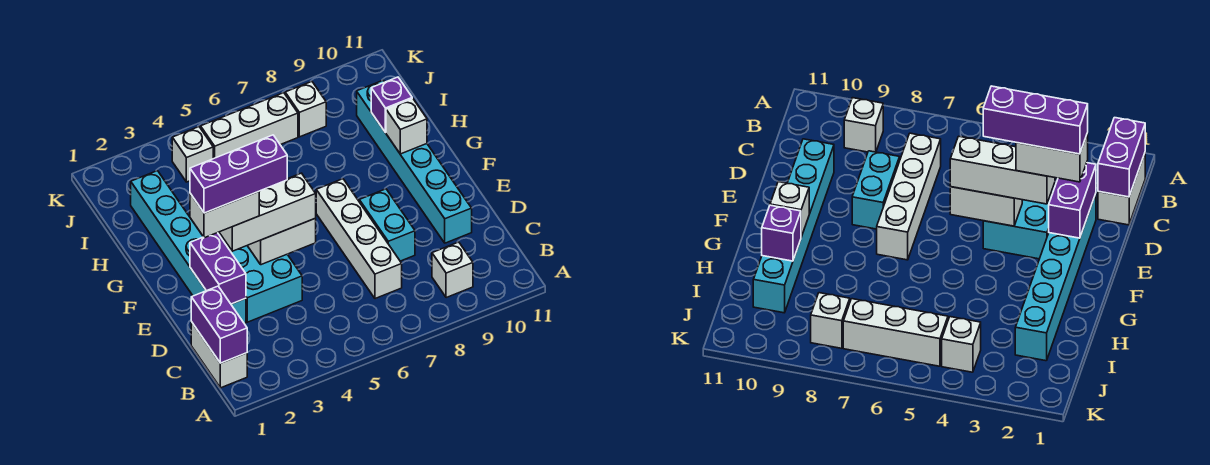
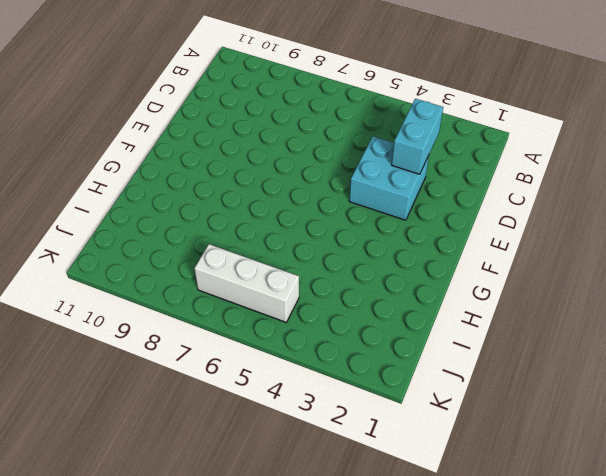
cyan 1x2 brick [392,99,443,174] -> cyan 1x2 brick moved to [359,189,415,261]
none -> white 1x2 brick [191,322,247,388]
none -> white 1x1 brick [432,242,473,298]
none -> white 1x4 brick [316,179,402,299]

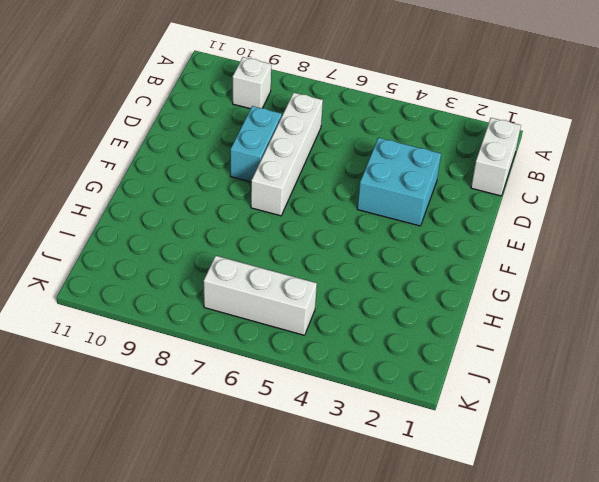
none -> cyan 1x6 brick [131,171,246,324]
none -> cyan 1x6 brick [357,81,472,243]
none -> white 1x1 brick [172,127,213,182]

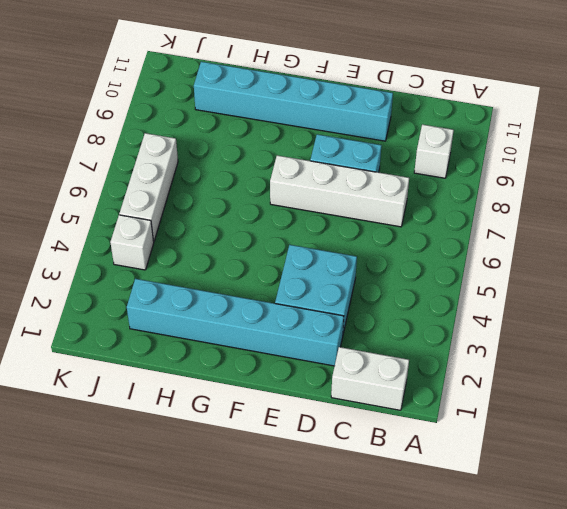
none -> white 1x1 brick [285,82,326,137]
none -> purple 1x2 brick [191,286,247,363]
none -> purple 1x2 brick [190,233,246,304]

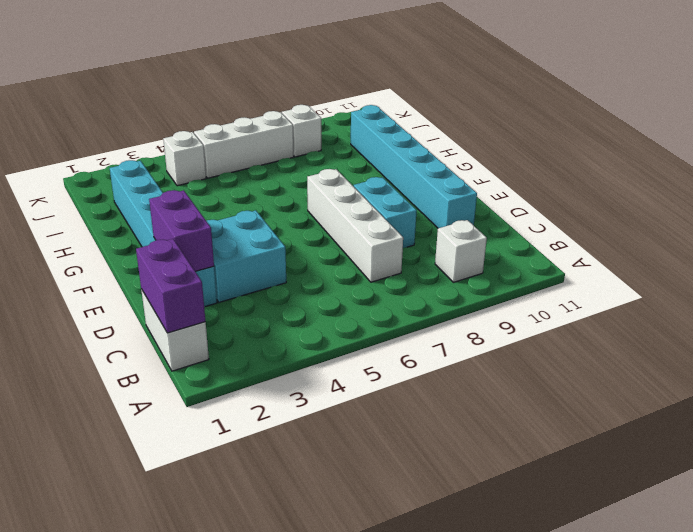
none -> white 1x2 brick [247,218,316,265]
none -> white 1x1 brick [386,98,427,154]
none -> purple 1x1 brick [371,77,412,133]

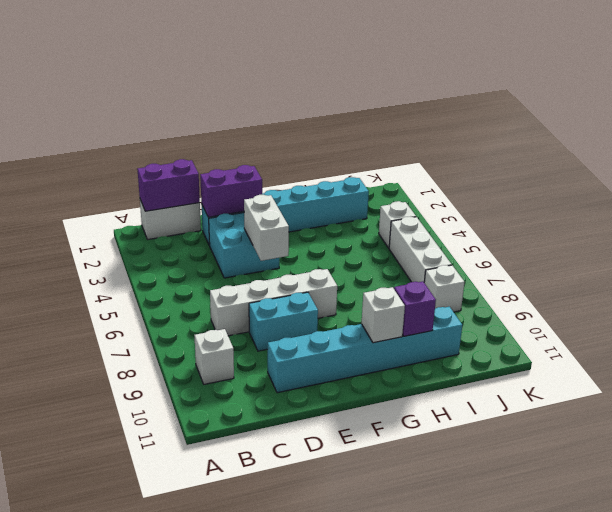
none -> white 1x3 brick [219,173,316,251]
none -> white 1x2 brick [190,192,259,238]
none -> purple 1x3 brick [190,135,287,213]

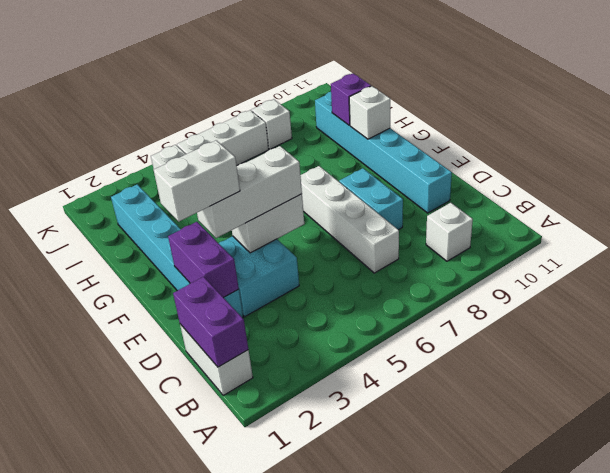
none -> purple 1x3 brick [190,135,287,213]

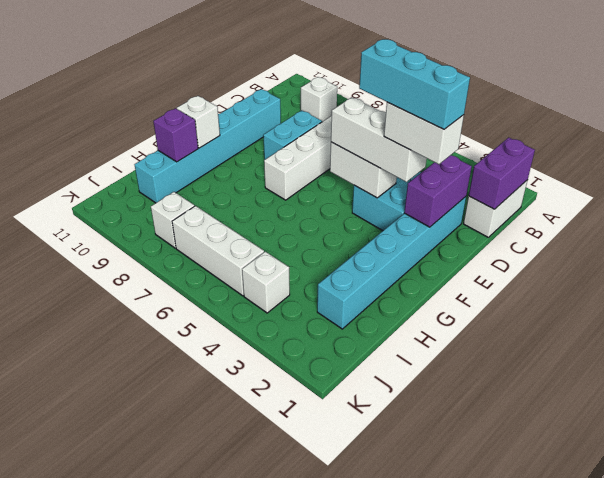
cyan 1x3 brick [359,39,470,129] -> purple 1x3 brick [190,135,287,213]

